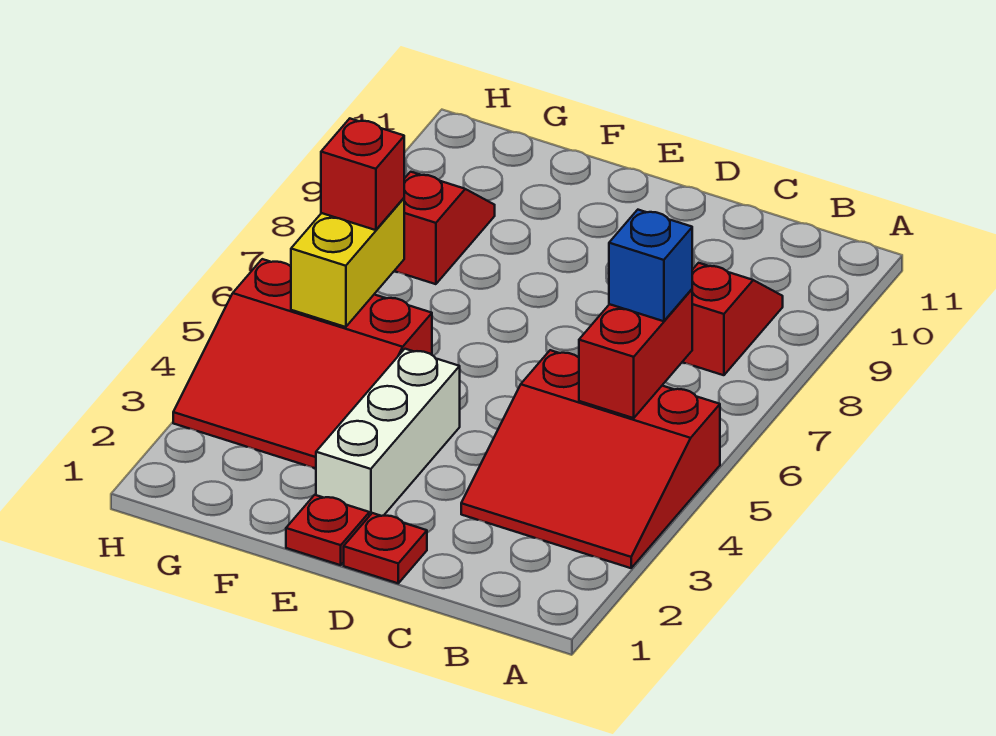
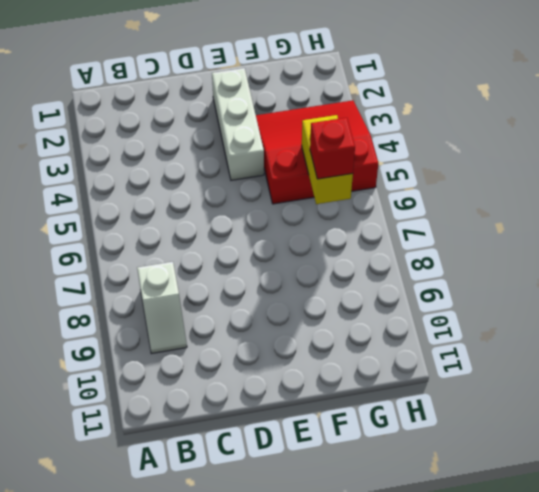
white 1x2 slope [137,262,187,354] -> red 1x2 slope [683,263,783,375]
none -> red 3x3 slope [461,350,720,568]
none -> red 1x1 plate [344,513,427,583]

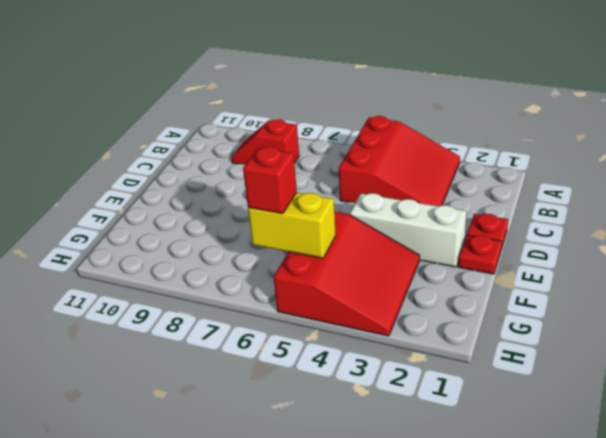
none -> red 1x2 slope [395,172,495,284]
none -> red 1x2 brick [579,289,692,418]

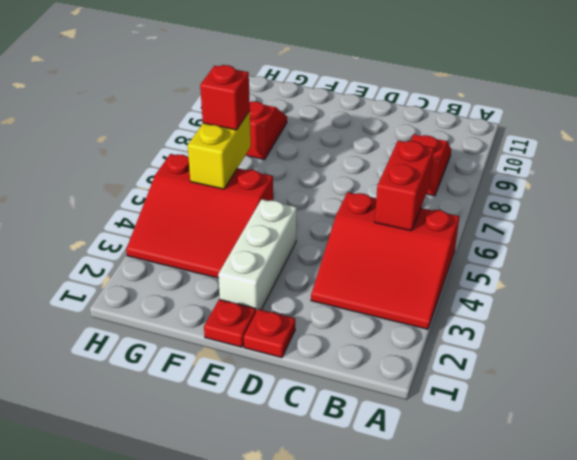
none -> blue 1x1 brick [609,210,692,321]

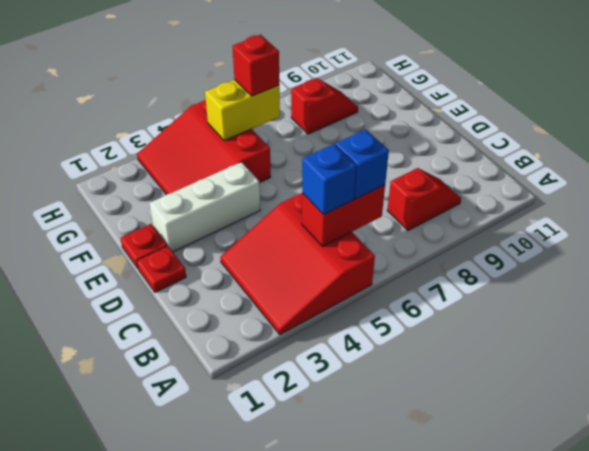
blue 1x1 brick [302,144,357,215] -> none

